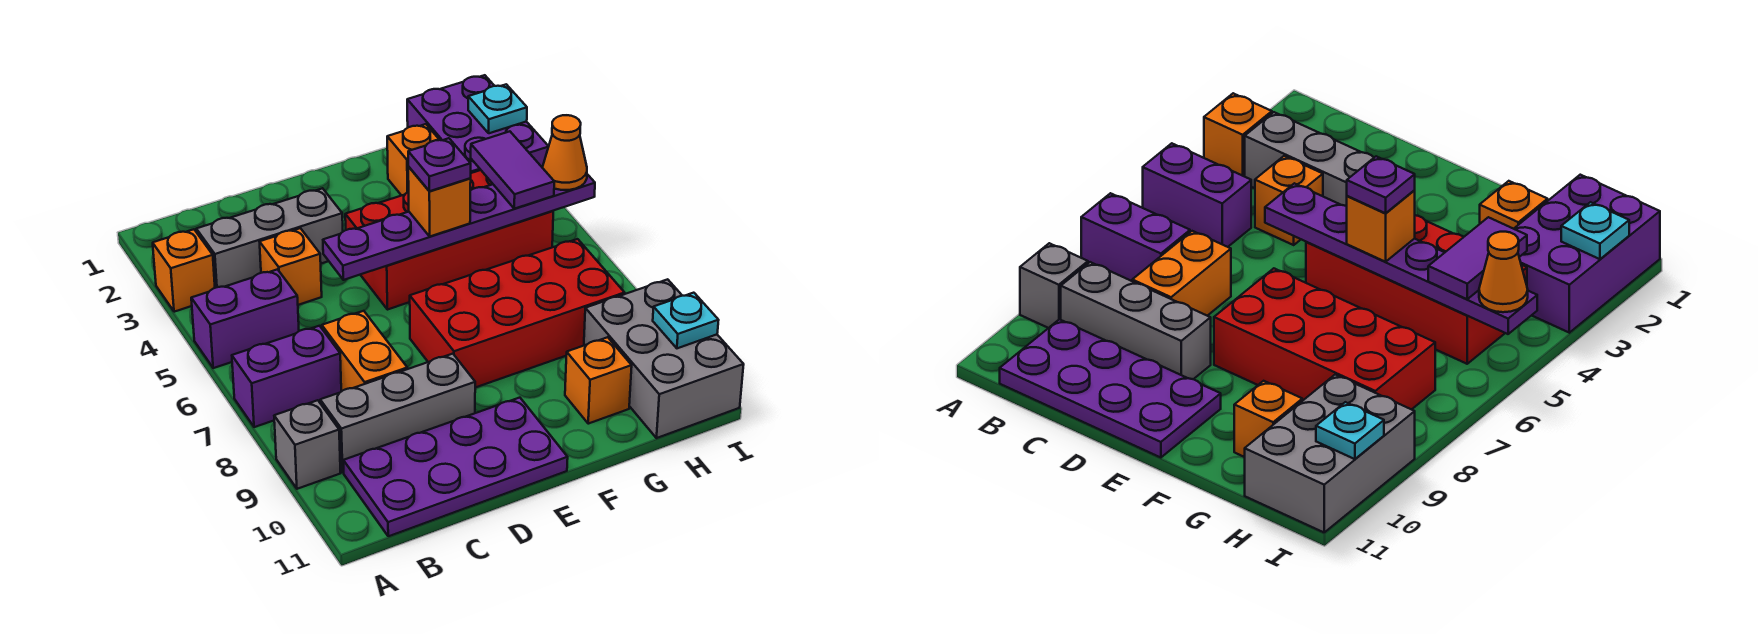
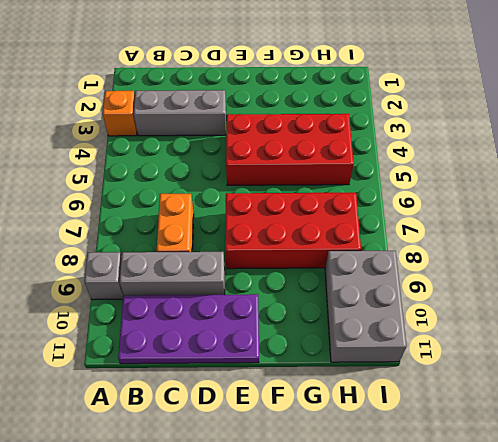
none -> purple 1x2 brick [191,269,299,368]
none -> purple 1x2 brick [232,326,341,427]
none -> orange 1x1 brick [260,228,322,305]

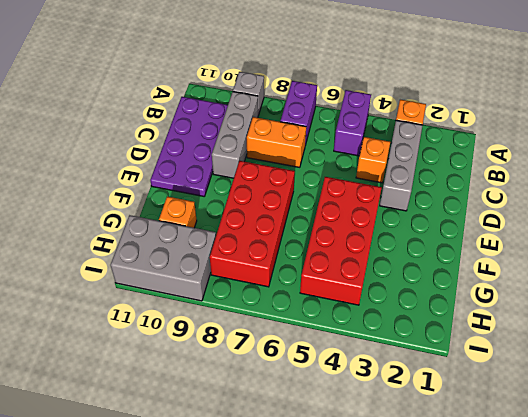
none -> orange 1x1 brick [387,124,439,195]
none -> purple 2x3 brick [407,75,549,173]
none -> purple 1x6 plate [323,174,595,280]

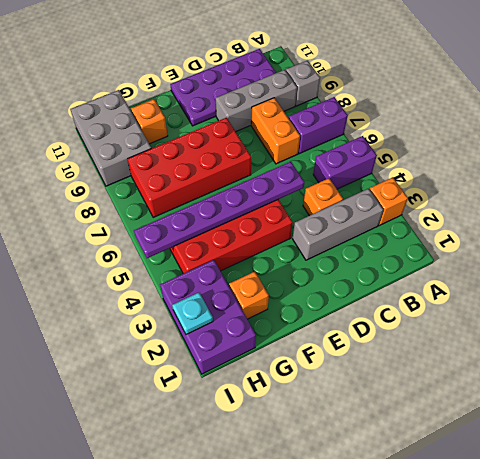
none -> cyan 1x1 plate [653,293,719,348]
none -> orange 1x1 brick [408,167,471,236]
none -> purple 1x2 tile [471,131,554,209]

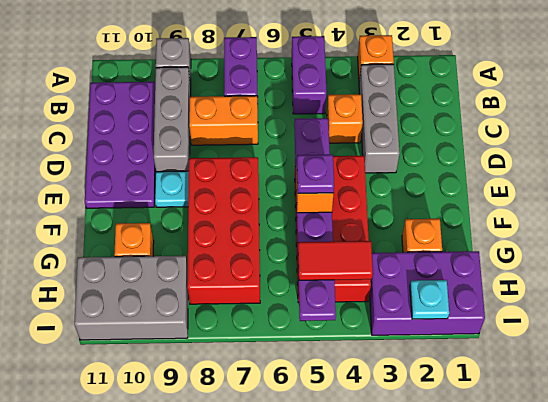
cyan 1x1 plate [155,171,189,207] -> cyan 1x1 plate moved to [653,293,719,348]
red 1x2 tile [298,241,373,280] -> purple 1x2 tile [471,131,554,209]
none -> orange 1x1 cone [543,115,587,190]

